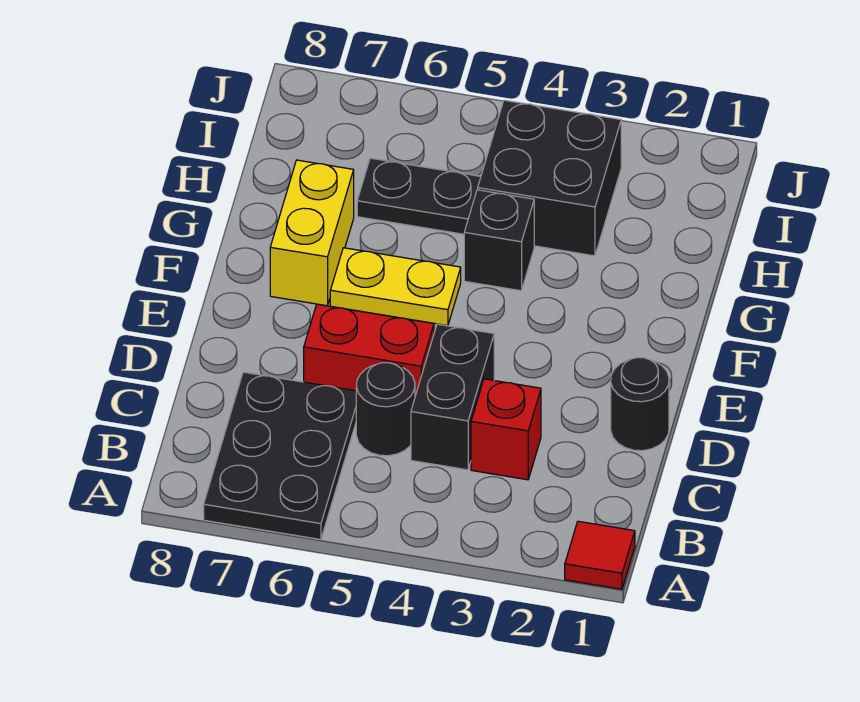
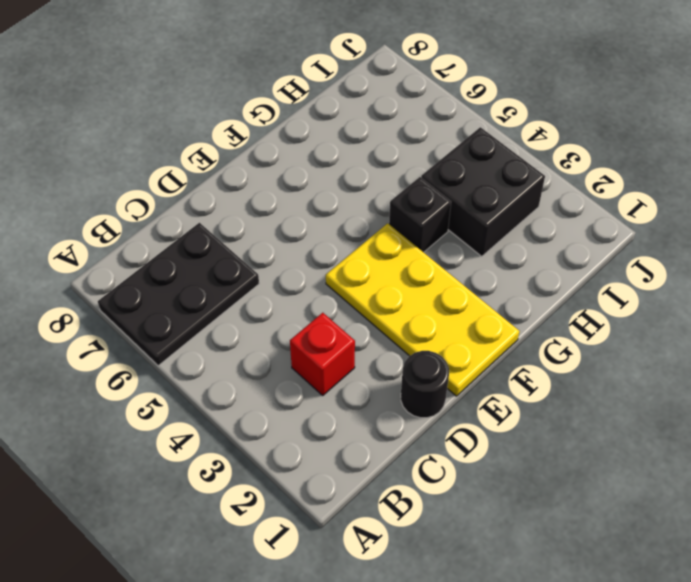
yellow 2x4 plate [326,223,520,396] -> none
none -> red 1x1 tile [565,521,635,589]
none -> black 1x2 brick [411,324,494,470]
none -> black 1x1 round brick [356,363,415,456]

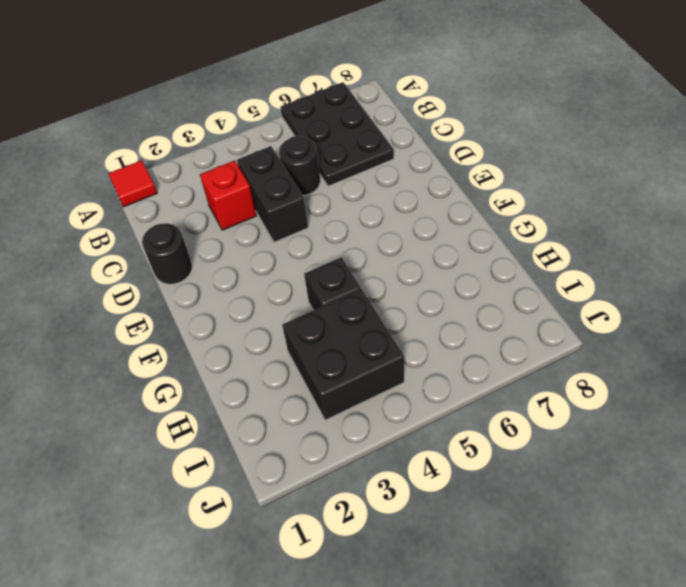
none -> red 1x2 brick [304,304,434,396]
none -> yellow 1x2 plate [330,248,461,326]
none -> yellow 1x2 brick [270,160,354,306]

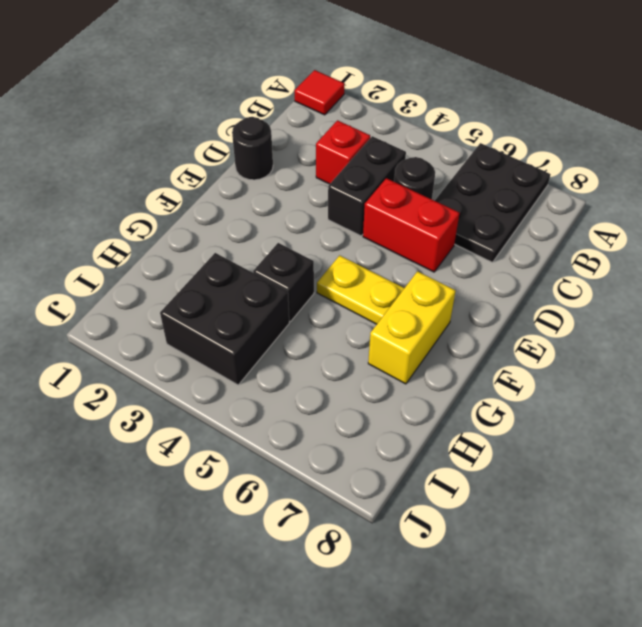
none -> black 1x2 plate [357,158,481,234]

